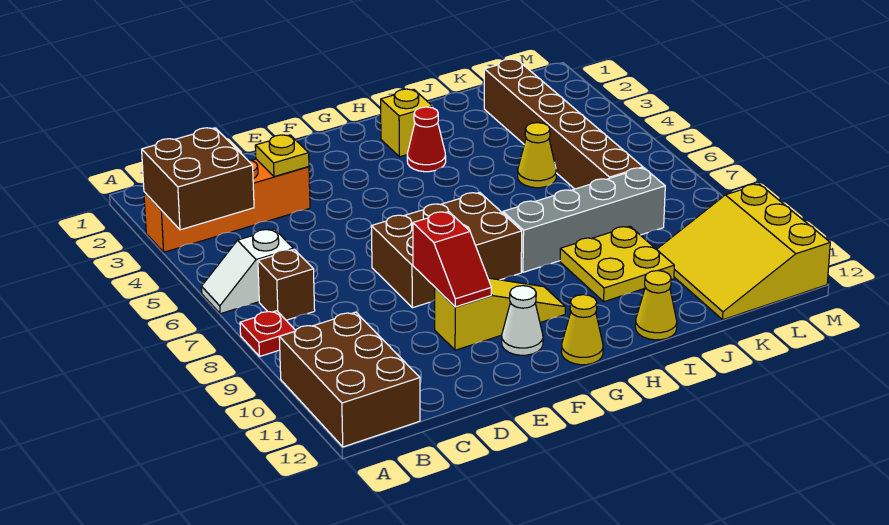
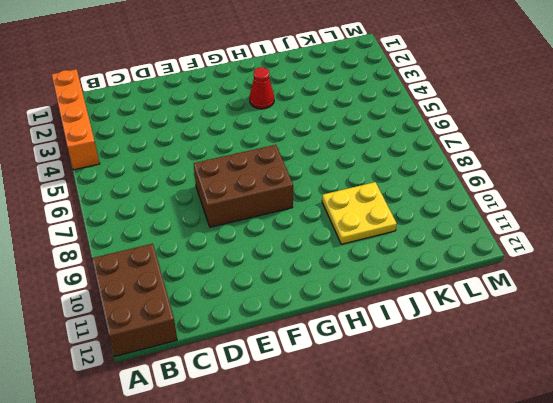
orange 1x4 brick [52,69,100,170] -> orange 1x4 brick turned to [144,159,310,252]
none -> white 1x2 slope [202,229,293,314]
none -> red 1x1 plate [240,311,296,356]
none -> brown 1x1 brick [258,249,315,320]

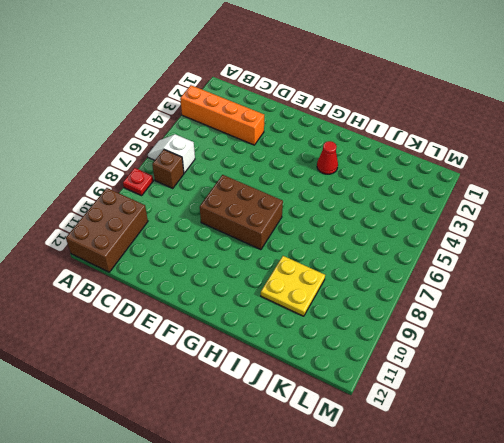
none -> yellow 1x3 slope [435,278,565,350]
none -> white 1x1 cone [502,286,543,355]
none -> yellow 1x1 cone [561,295,603,365]

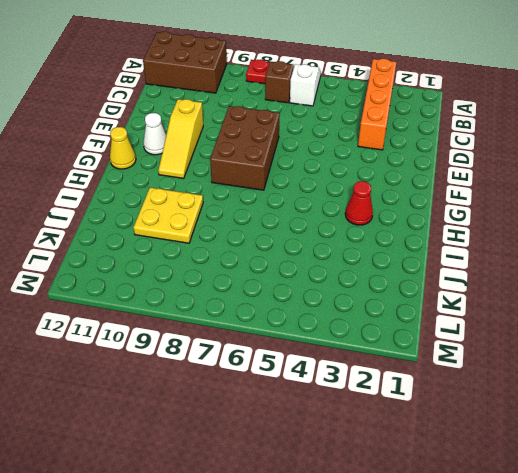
none -> yellow 1x1 brick [381,89,433,157]
none -> grey 1x4 brick [503,168,665,272]
none -> yellow 1x1 cone [635,271,677,340]

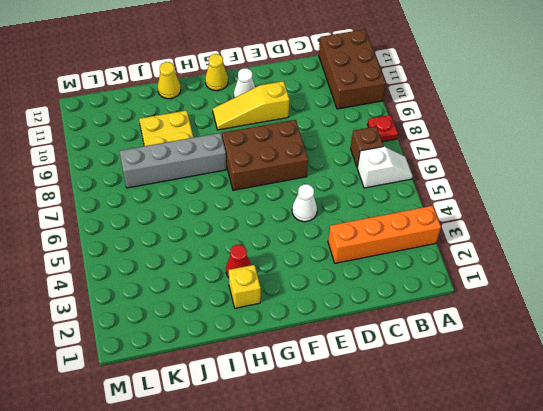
white 1x1 cone [292,184,317,222] -> none
none -> yellow 1x1 cone [518,123,556,188]
none -> brown 1x6 brick [484,59,643,189]
none -> yellow 3x3 slope [657,184,830,320]

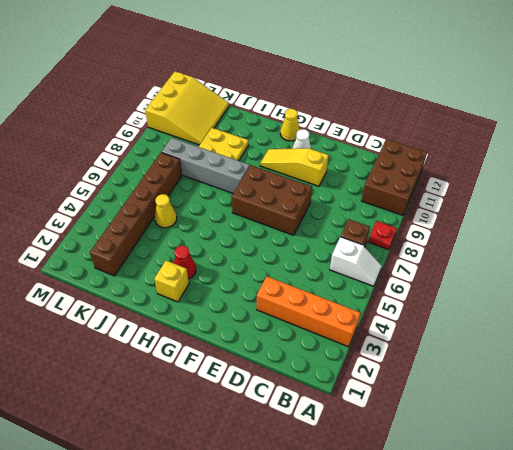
none -> yellow 1x1 cone [635,271,677,340]
none -> brown 2x2 brick [142,128,254,230]
none -> yellow 1x1 plate [255,135,309,177]

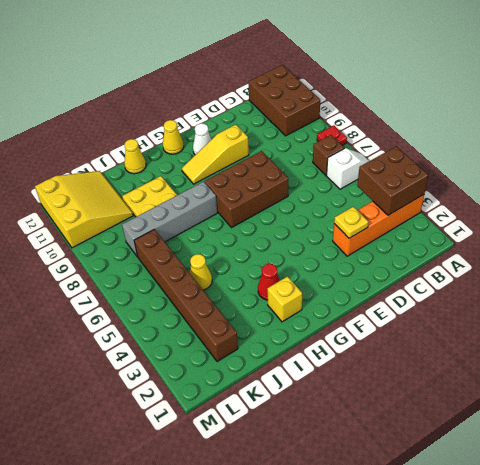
none -> red 1x2 slope [413,211,491,307]

